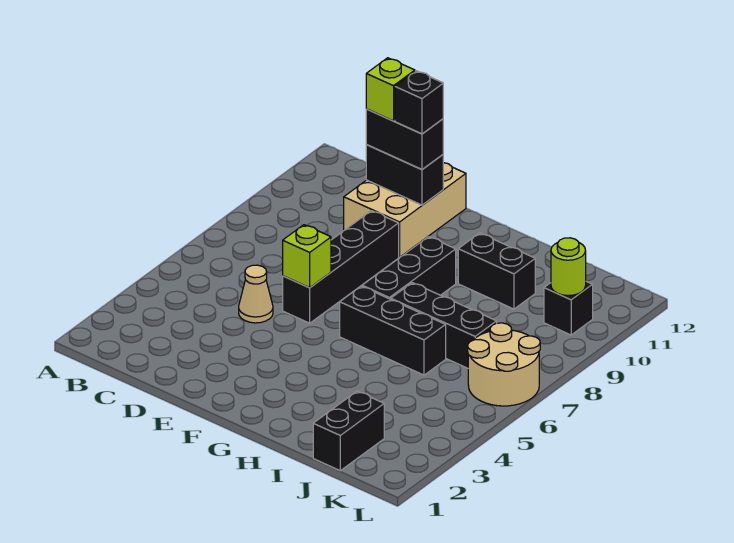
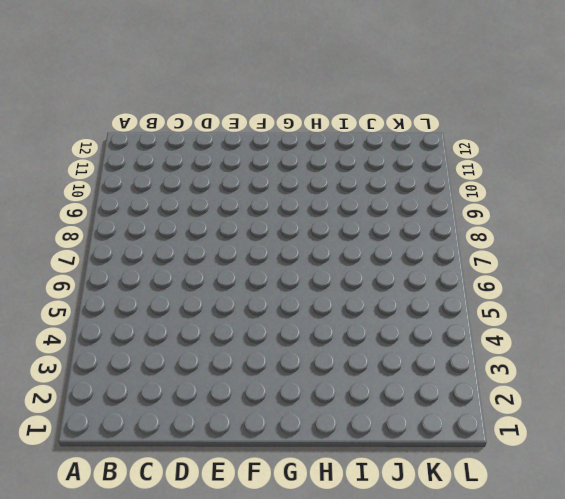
none -> tan 1x1 cone [239,265,273,323]
none -> tan 2x3 brick [344,163,466,257]
none -> black 1x4 brick [283,211,399,323]

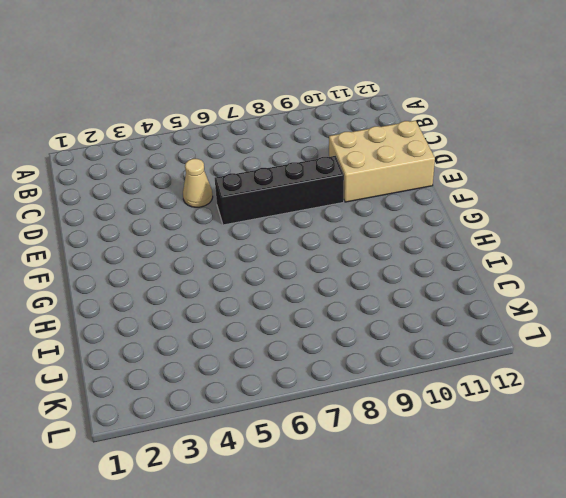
none -> black 1x3 brick [340,286,446,375]
none -> black 1x3 brick [362,237,456,299]
none -> black 1x3 brick [391,283,497,368]

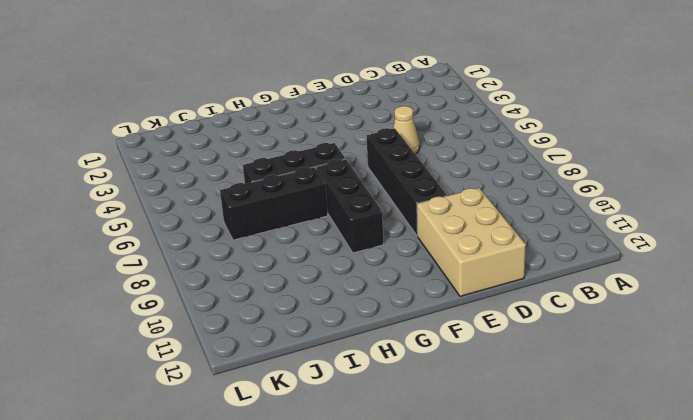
none -> black 1x2 brick [458,233,535,309]
none -> black 1x2 brick [313,391,384,471]
none -> tan 2x2 round brick [468,323,540,406]

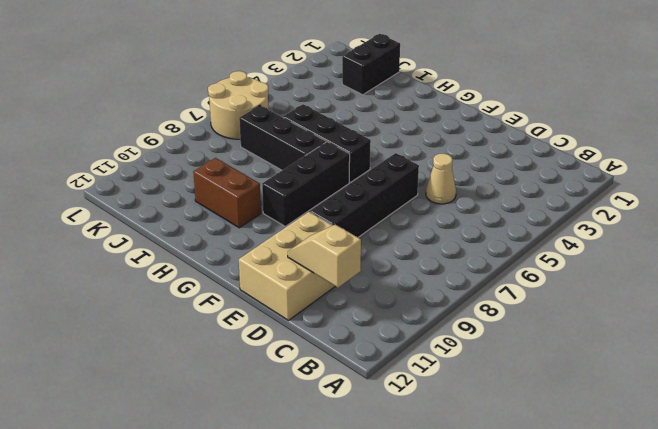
tan 1x2 slope [288,225,361,288] -> black 1x2 brick [366,145,443,205]
brown 1x2 brick [193,158,261,228] -> black 1x2 brick [458,233,535,309]
none -> black 1x1 brick [544,281,593,335]
none -> lime 1x1 brick [283,225,331,288]
none -> lime 1x1 round brick [551,238,586,296]

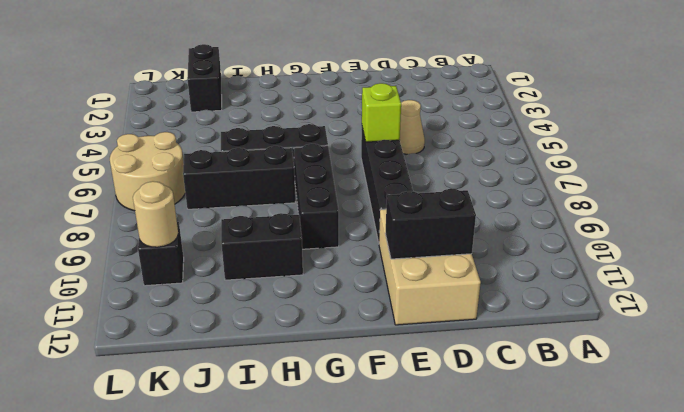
tan 1x1 round brick [133,181,178,247] -> lime 1x1 round brick [551,238,586,296]
none -> black 1x2 brick [366,109,443,170]
none -> lime 1x1 brick [366,58,415,121]
none -> black 1x1 brick [395,71,443,134]

